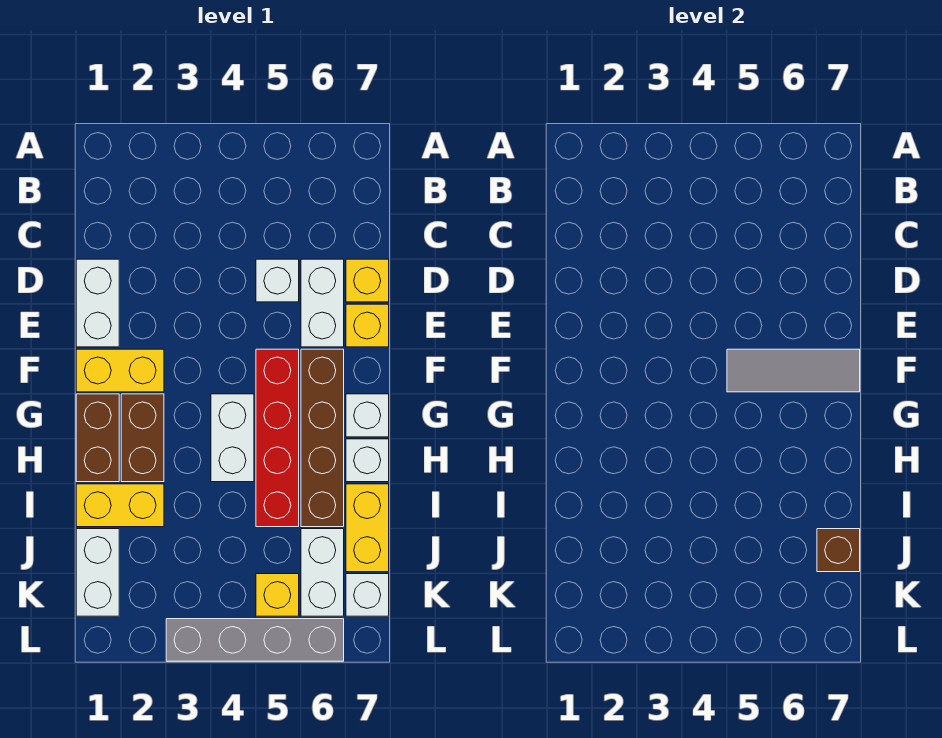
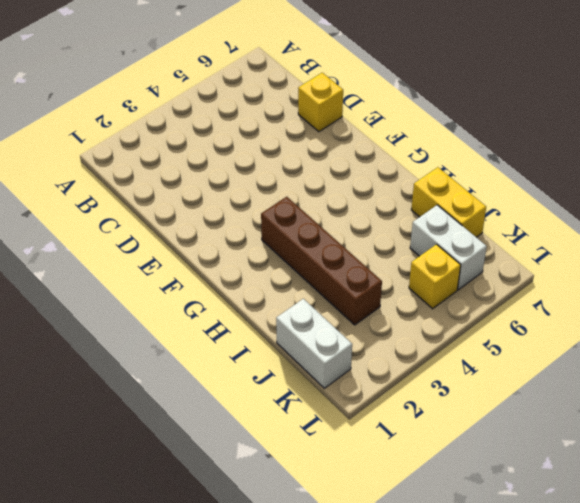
brown 1x4 brick [261,197,382,325] -> brown 1x4 brick moved to [301,349,344,527]
none -> white 1x2 brick [76,259,119,347]
none -> white 1x1 brick [256,259,299,302]
none -> white 1x2 brick [301,259,344,347]

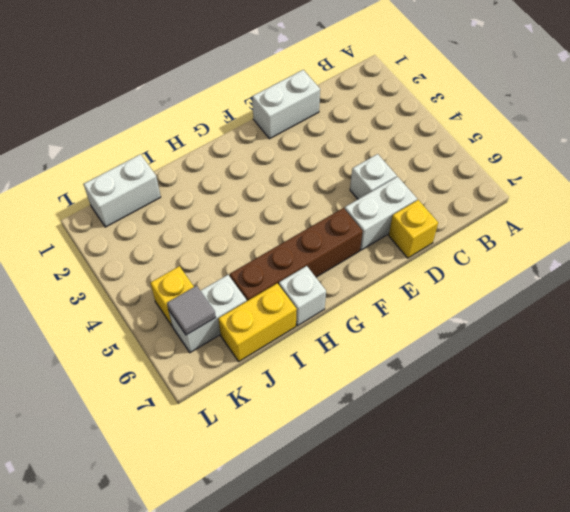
grey 1x1 tile [167,286,216,335] -> none
none -> yellow 1x1 brick [346,304,389,347]
none -> yellow 1x2 brick [76,349,164,392]
none -> red 1x4 brick [256,349,299,527]

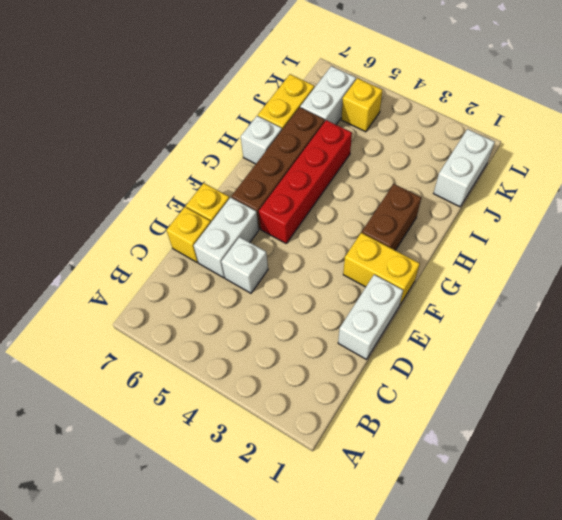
none -> brown 1x2 brick [76,394,119,482]
none -> white 1x2 brick [211,394,254,482]
none -> white 1x1 brick [346,394,389,437]

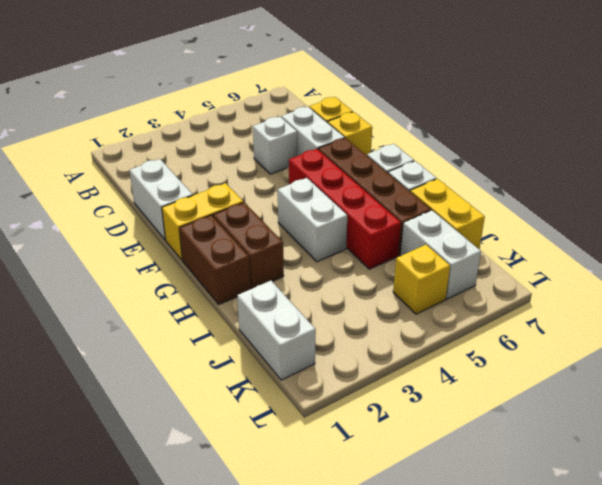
none -> yellow 1x2 brick [76,484,164,527]
none -> white 1x1 brick [346,574,389,616]
none -> grey 1x4 brick [166,619,344,661]

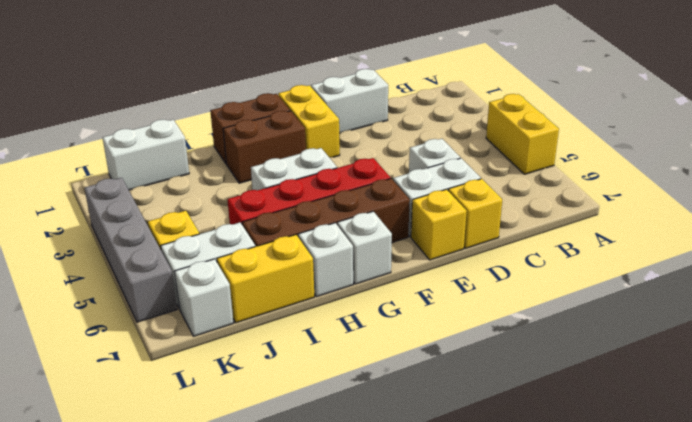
yellow 1x2 brick [486,94,559,174] -> yellow 1x2 brick moved to [76,484,164,527]
none -> grey 1x3 tile [727,349,860,392]
none -> brown 1x1 brick [817,529,860,572]

